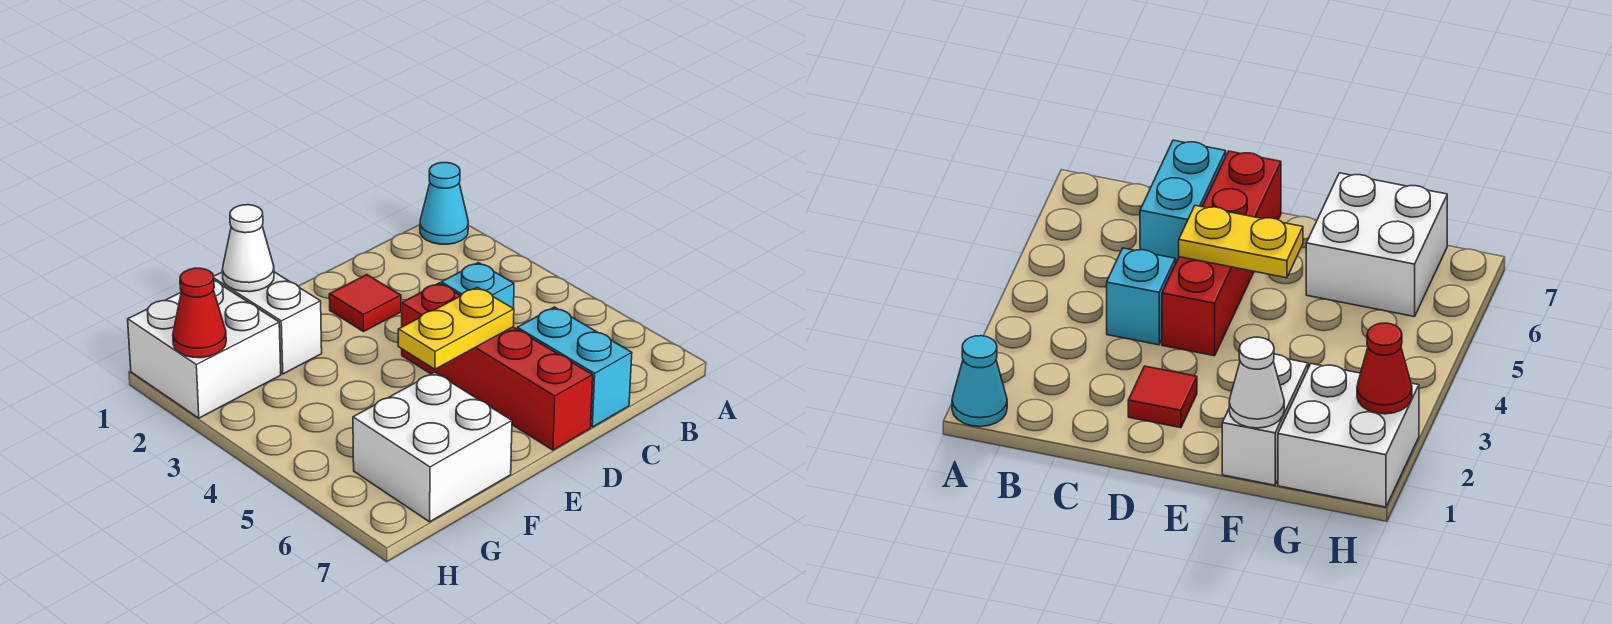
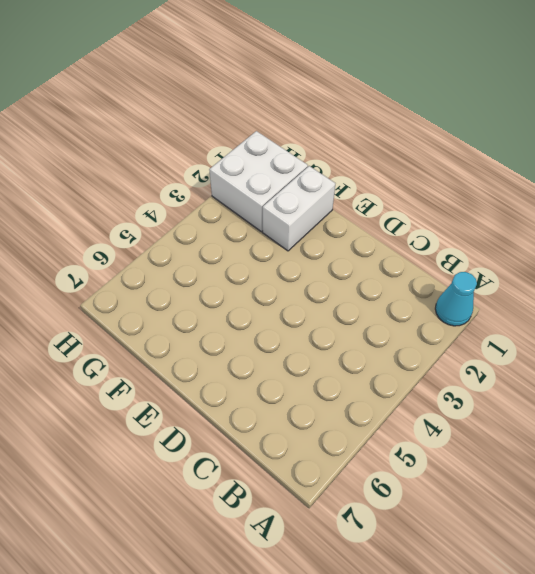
none -> cyan 1x1 brick [441,263,514,309]
none -> cyan 1x2 brick [517,307,632,427]

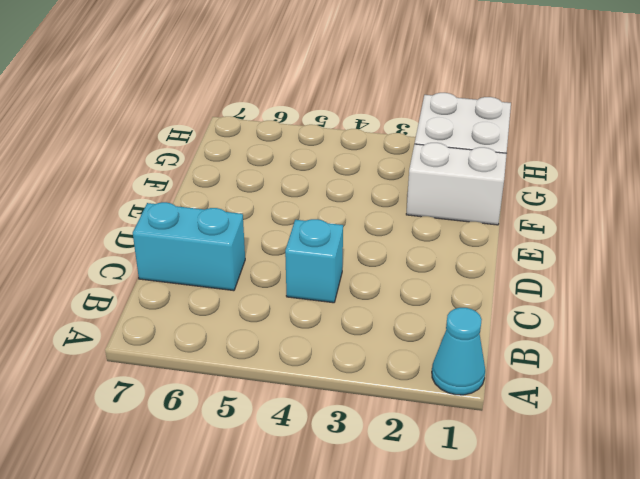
none -> red 1x1 tile [329,275,401,332]
none -> red 1x4 brick [402,283,593,450]

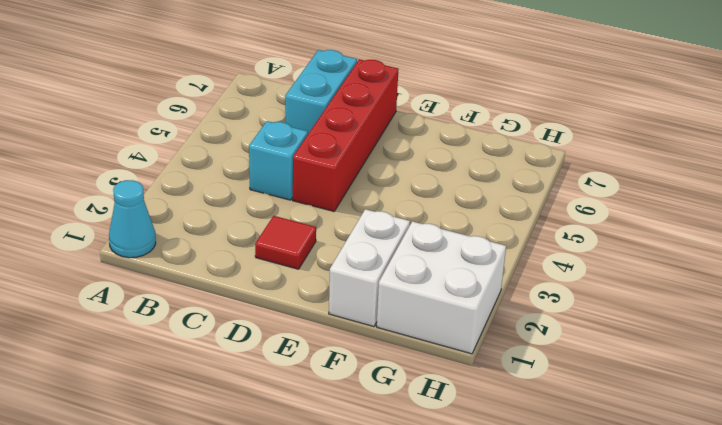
none -> white 2x2 brick [353,372,512,522]
none -> yellow 1x2 plate [398,287,514,369]

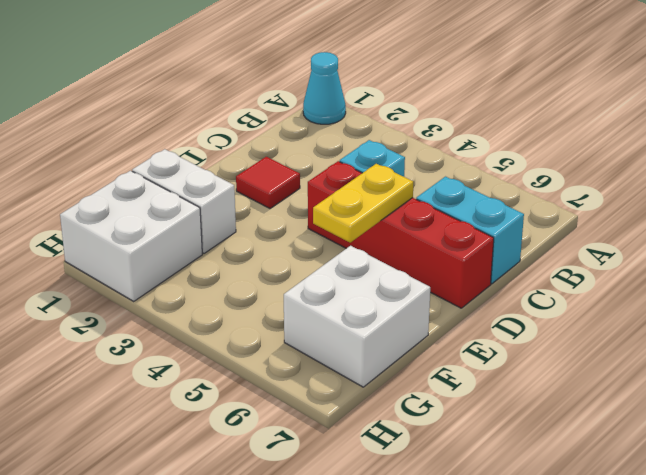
none -> white 1x1 cone [222,205,274,292]
none -> red 1x1 cone [173,268,226,358]

